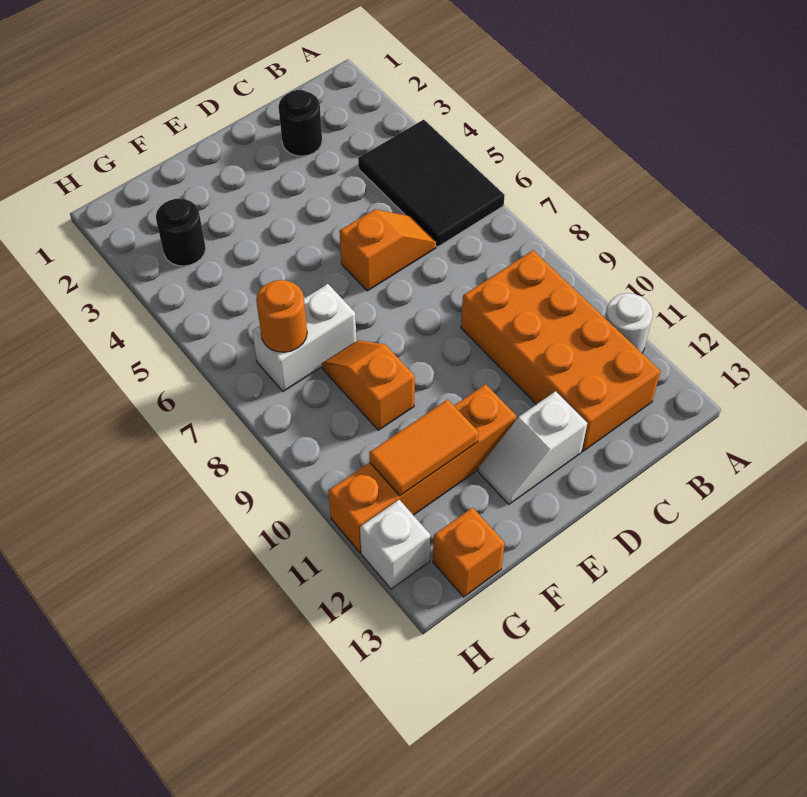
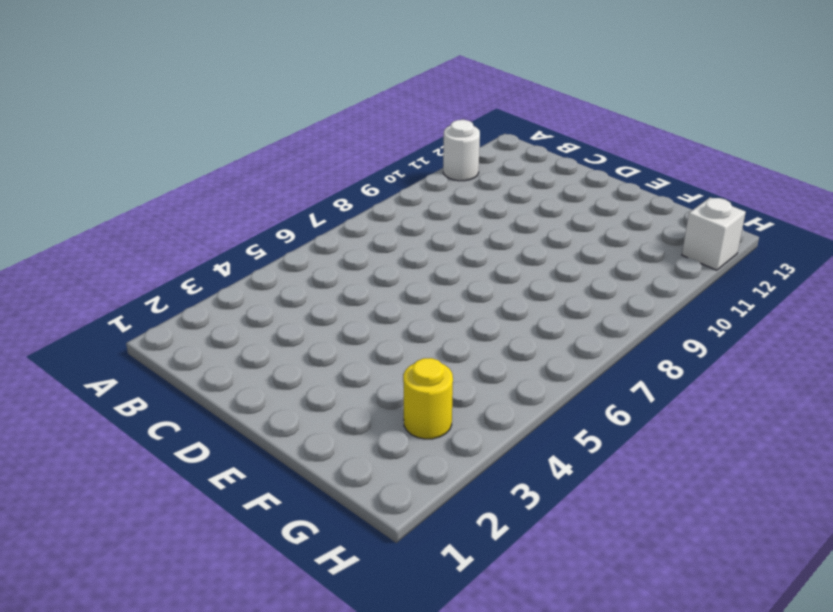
yellow 1x1 round brick [403,358,453,439] -> black 1x1 round brick [156,199,206,266]
none -> black 2x3 tile [358,120,505,247]
none -> orange 2x4 brick [461,250,661,451]
none -> black 1x1 round brick [278,90,322,156]

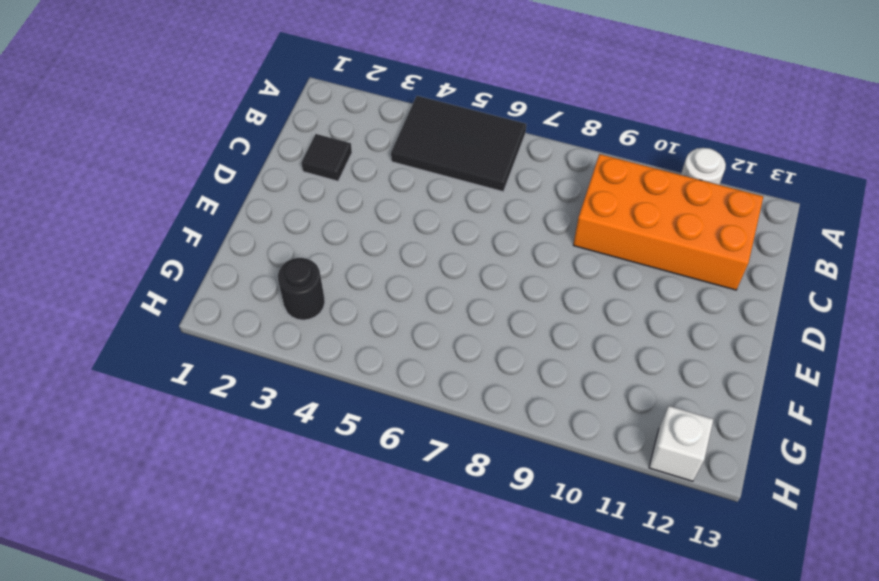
black 1x1 tile [301,134,352,181] -> black 1x1 round brick [278,90,322,156]
none -> orange 1x2 slope [339,209,436,291]
none -> white 1x2 slope [479,391,587,504]
none -> orange 1x4 brick [329,384,516,552]

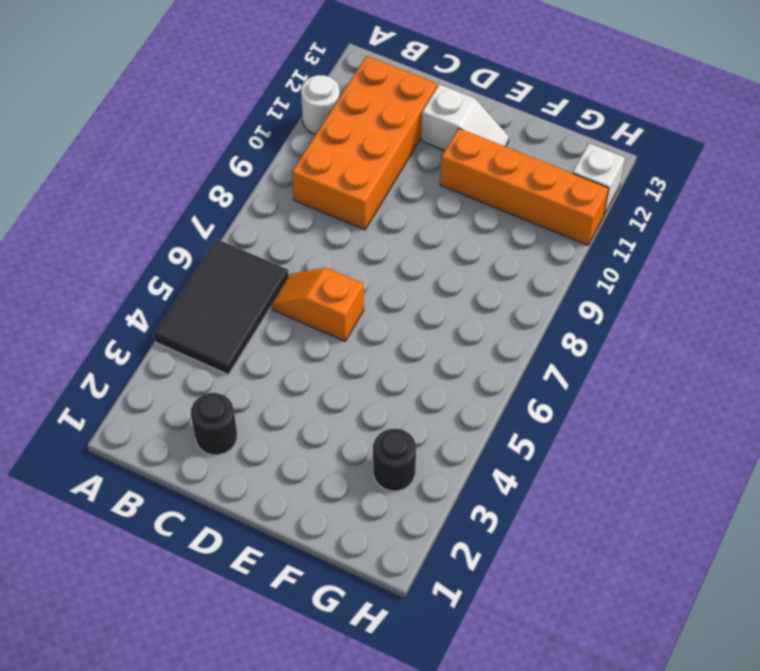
none -> white 1x2 brick [252,284,357,392]
none -> orange 1x2 slope [322,340,415,430]
none -> orange 1x1 brick [433,507,505,597]

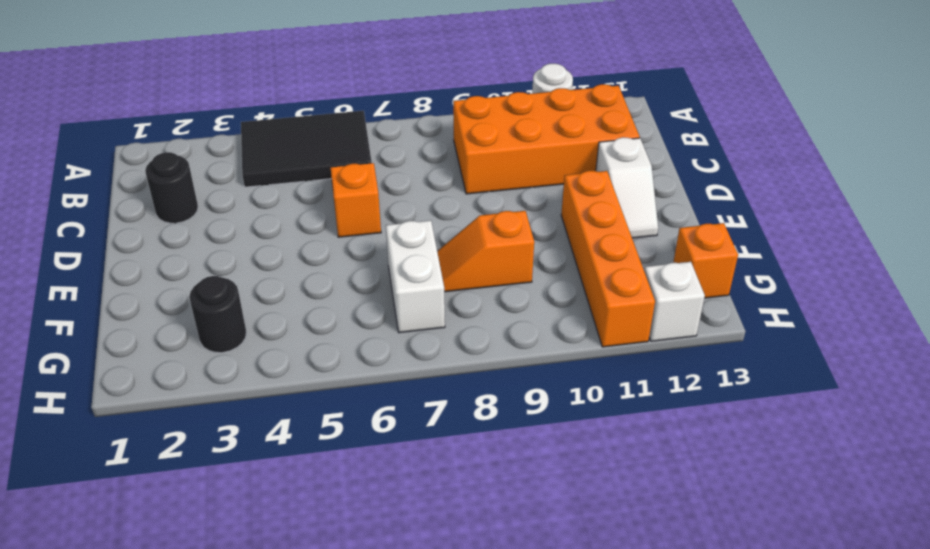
none -> orange 1x2 tile [369,400,479,496]
none -> orange 1x1 round brick [256,280,307,352]

